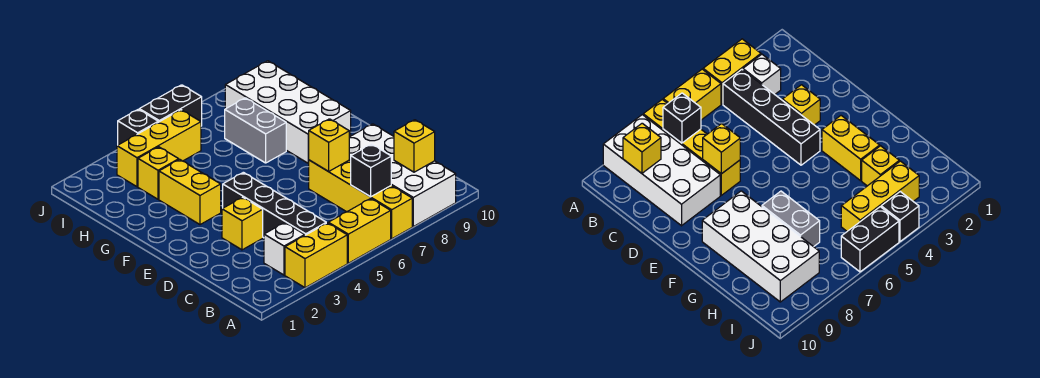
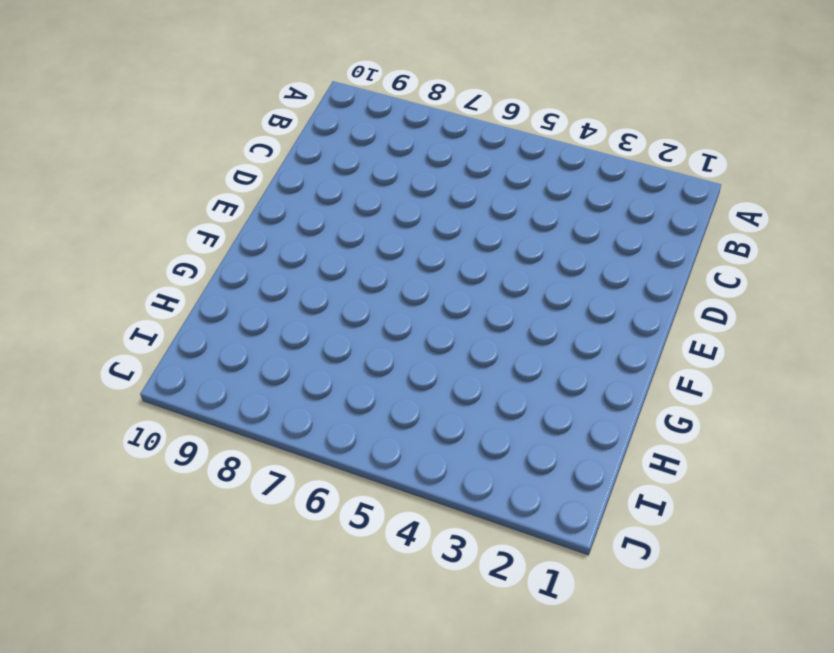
none -> yellow 1x2 brick [285,223,347,288]
none -> yellow 1x2 brick [328,199,391,263]
none -> yellow 1x4 brick [308,160,412,239]

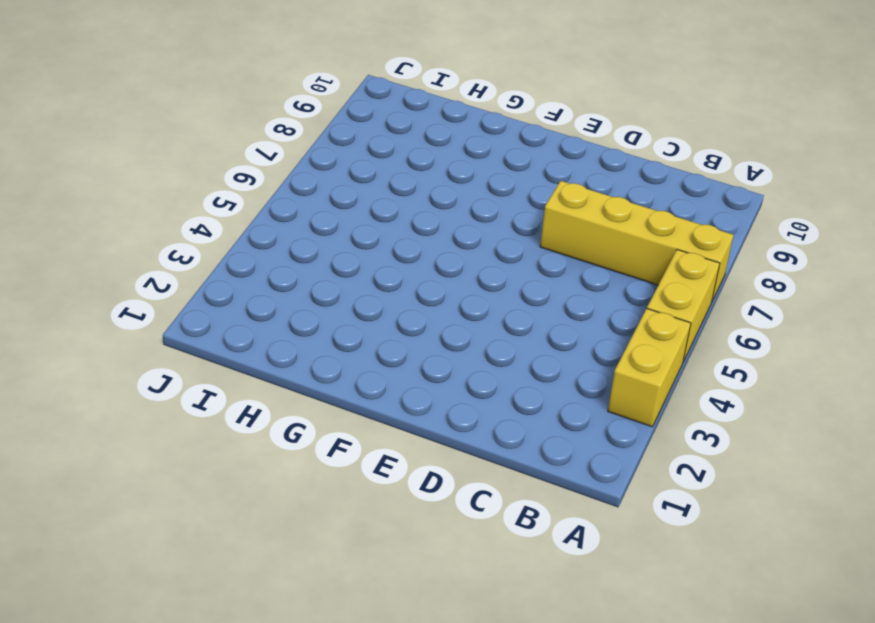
none -> white 2x4 brick [349,124,456,227]
none -> white 1x1 brick [264,223,305,275]
none -> black 1x4 brick [223,172,326,238]

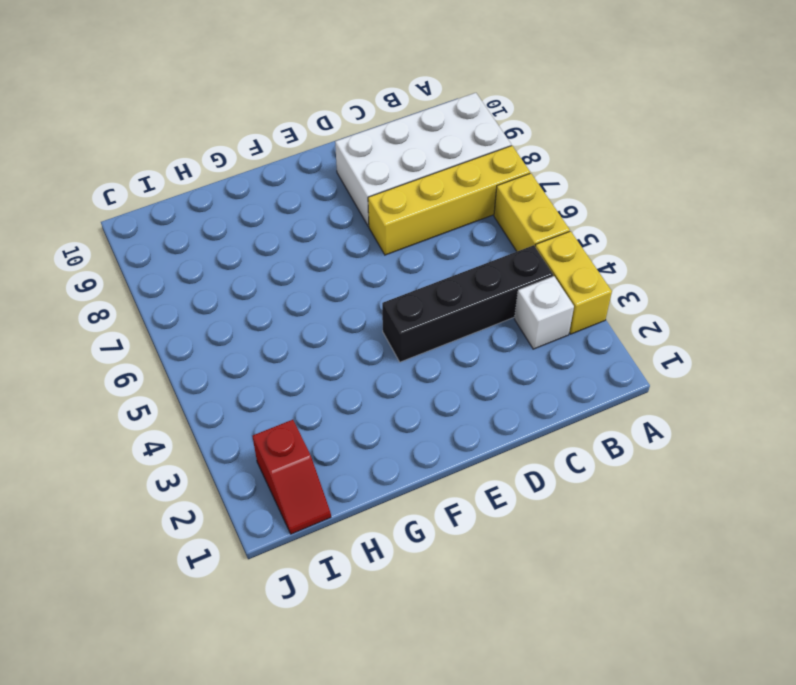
red 1x2 slope [253,420,331,534] -> none
none -> yellow 1x1 brick [222,197,263,250]
none -> yellow 1x2 brick [159,159,221,225]
none -> white 2x4 brick [225,61,351,163]

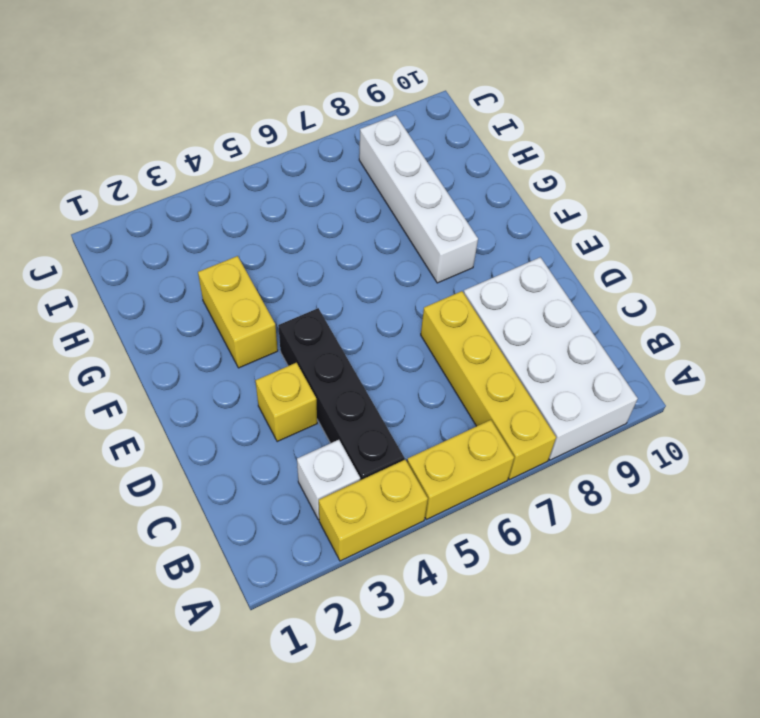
white 1x4 brick [359,115,478,283] -> white 2x4 brick [225,61,351,163]
none -> grey 1x2 brick [225,98,286,163]
none -> yellow 1x1 brick [138,147,179,199]
none -> yellow 1x3 brick [117,110,201,187]

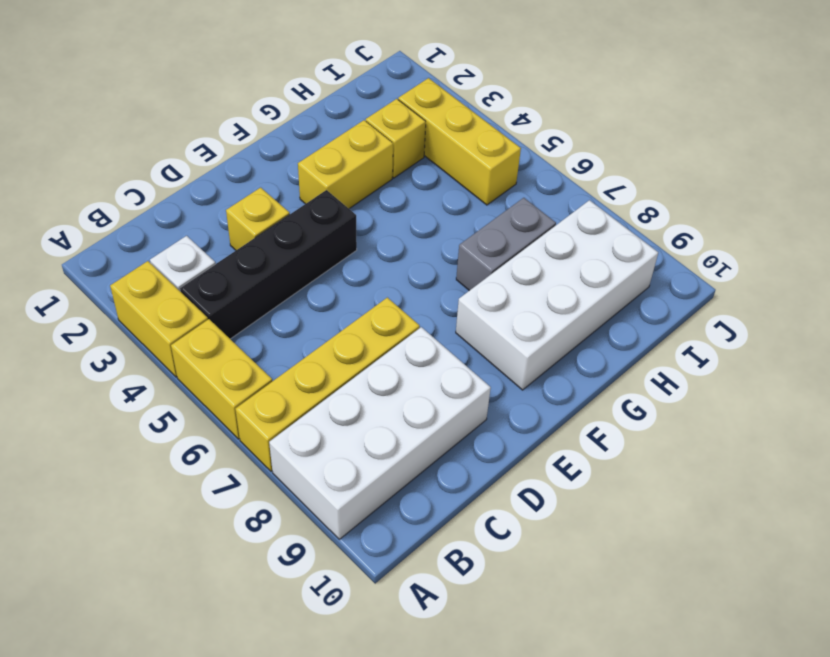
none -> black 1x1 brick [118,109,158,145]
none -> black 1x2 brick [139,85,202,126]
none -> black 1x1 brick [351,144,391,197]

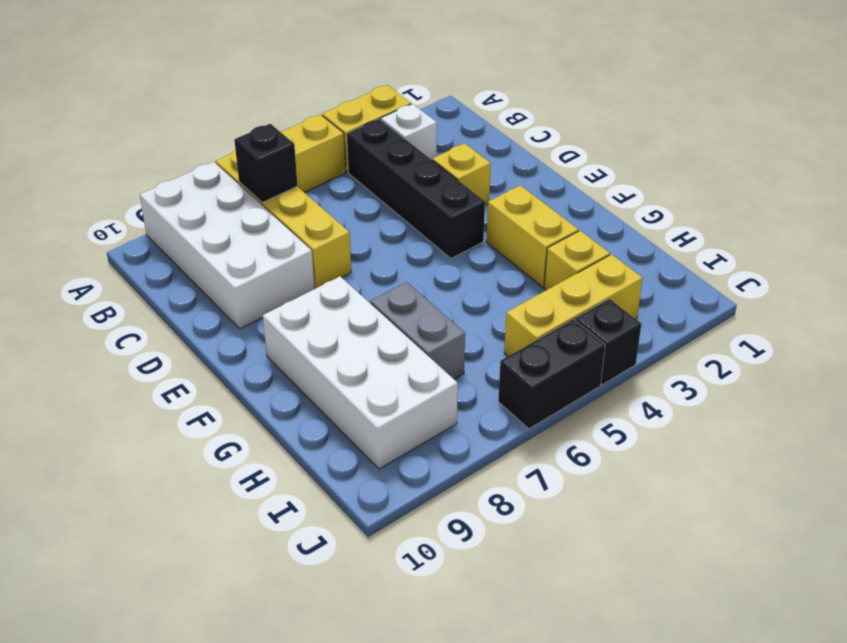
none -> yellow 1x1 brick [394,120,435,172]
none -> yellow 1x1 brick [308,119,349,171]

